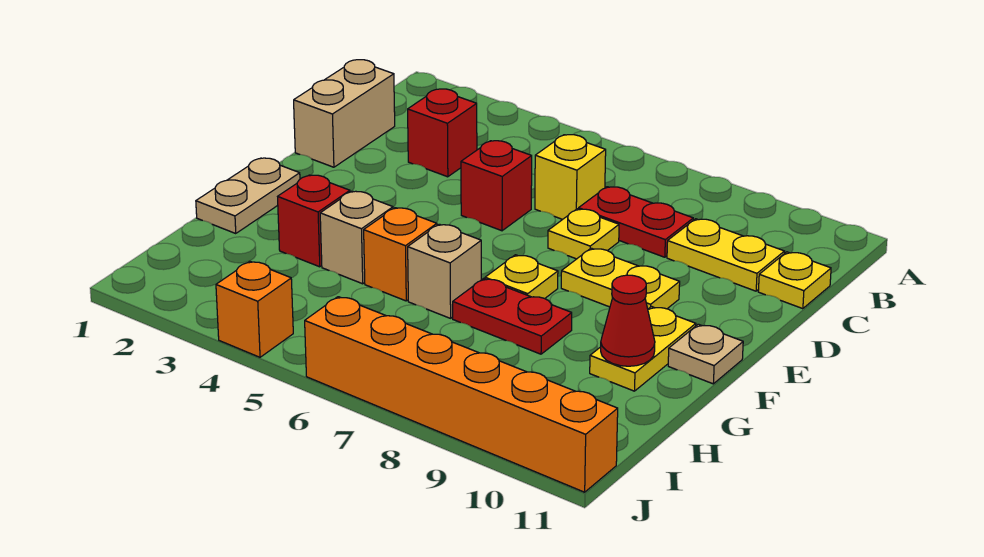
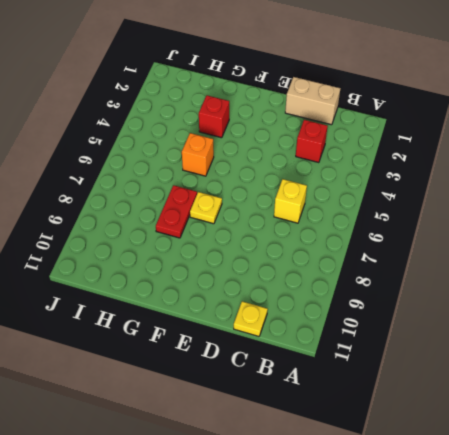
none -> red 1x2 plate [579,187,693,257]
none -> yellow 1x2 plate [667,219,785,291]
none -> red 1x1 brick [461,141,532,231]

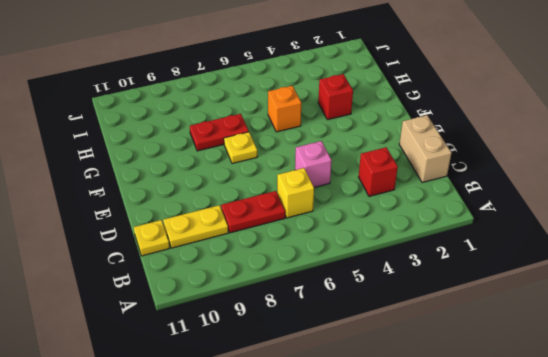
pink 1x1 brick [295,141,332,187] -> red 1x1 brick [461,141,532,231]
none -> yellow 1x1 plate [548,209,619,259]
none -> yellow 1x2 plate [561,248,680,309]
none -> tan 1x2 plate [196,158,300,233]

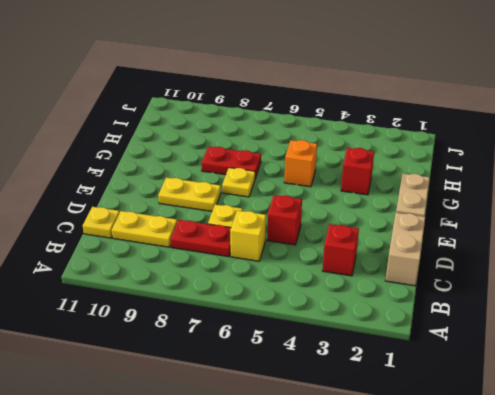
none -> yellow 1x2 plate [590,307,696,391]
none -> tan 1x1 plate [668,324,743,384]
none -> tan 1x1 brick [320,191,393,284]

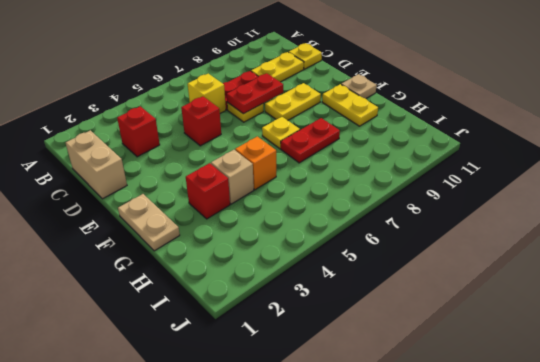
red 1x2 plate [227,73,283,114] -> none
none -> tan 1x1 brick [408,224,481,318]
none -> orange 1x1 brick [216,261,293,357]
none -> orange 1x6 brick [305,297,618,492]

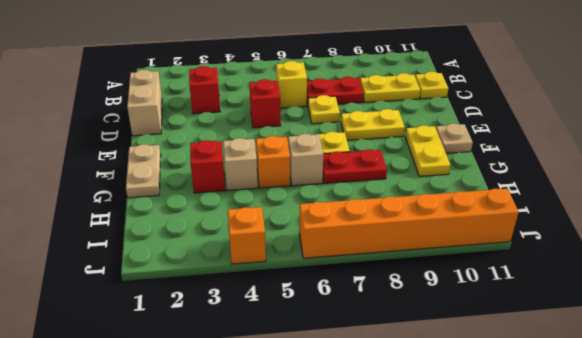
none -> red 1x1 cone [601,275,655,366]

